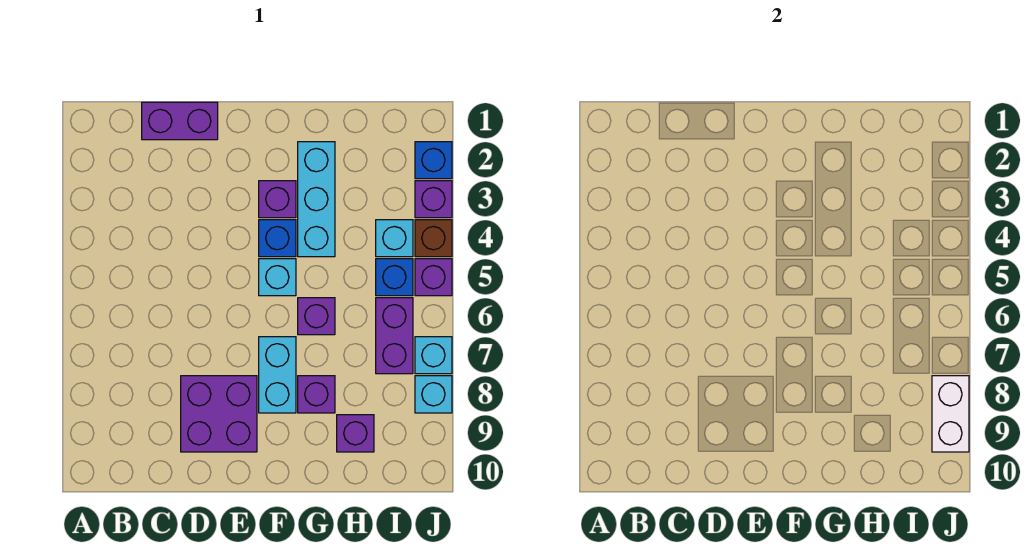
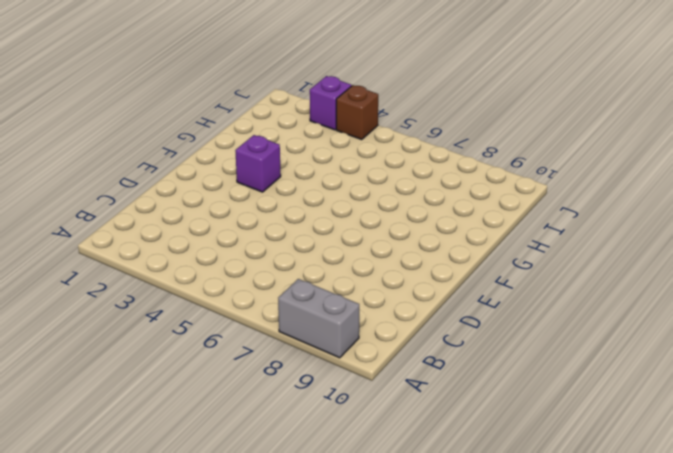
grey 1x2 brick [278,279,359,358] -> none
none -> purple 1x2 brick [142,102,218,140]
none -> purple 2x2 brick [181,376,257,452]
none -> blue 1x1 brick [259,220,296,257]

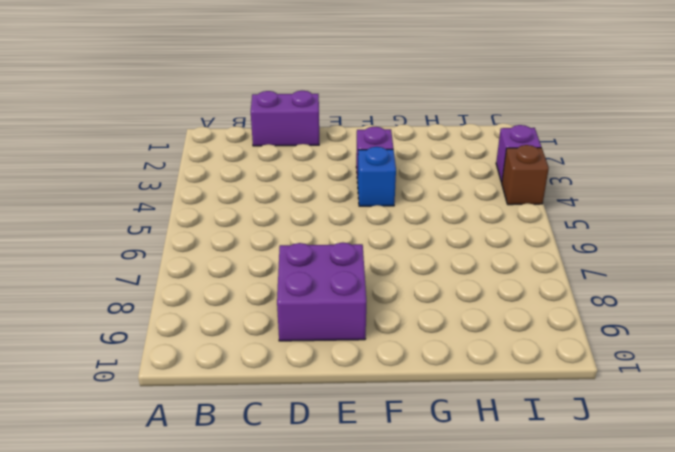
none -> cyan 1x1 brick [259,259,296,296]
none -> cyan 1x2 brick [259,337,296,413]
none -> cyan 1x3 brick [298,142,335,257]

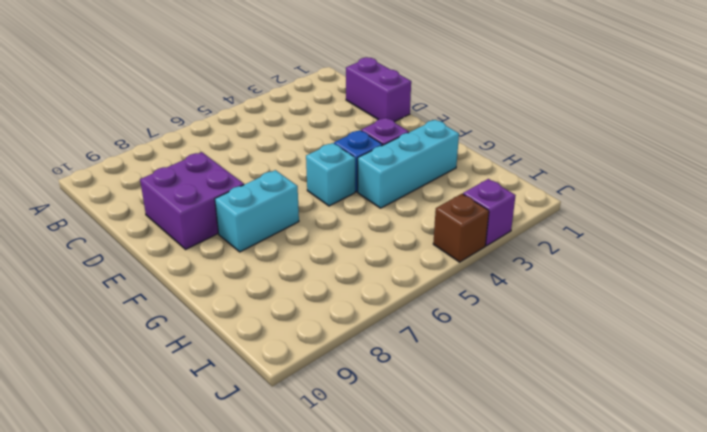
none -> purple 1x1 brick [298,298,335,335]
none -> purple 1x1 brick [298,376,335,413]
none -> purple 1x1 brick [337,415,374,452]

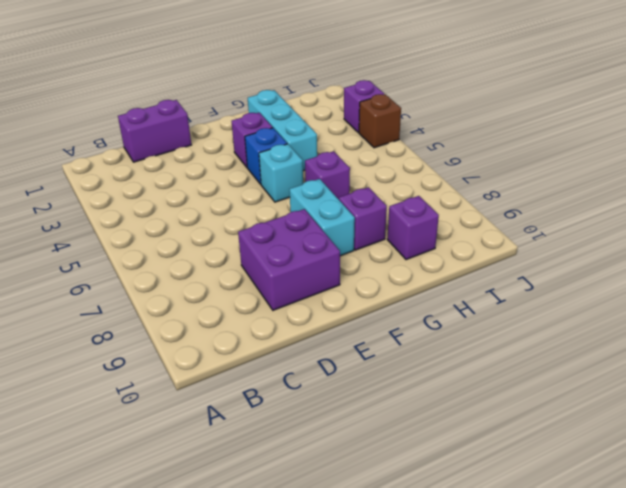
none -> cyan 1x1 brick [376,220,413,257]
none -> blue 1x1 brick [376,259,413,296]
none -> purple 1x2 brick [376,298,413,374]

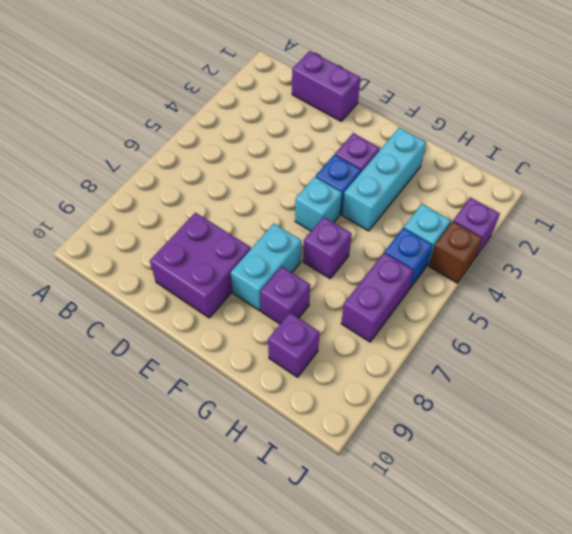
none -> blue 1x1 brick [415,142,452,179]
none -> purple 1x1 brick [415,259,452,296]
none -> cyan 1x1 brick [415,337,452,374]

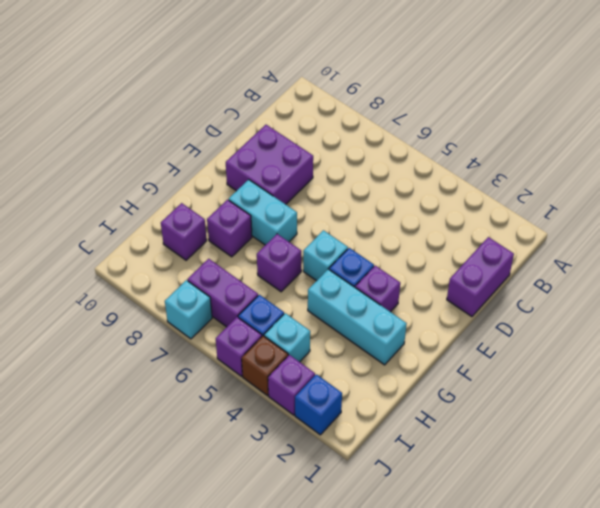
none -> cyan 1x1 brick [415,376,452,413]
none -> white 1x2 brick [932,376,969,452]

